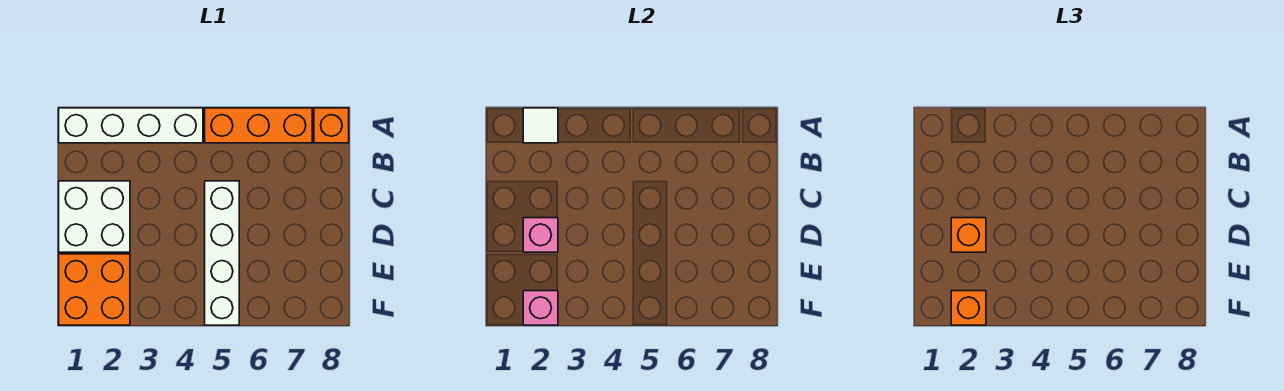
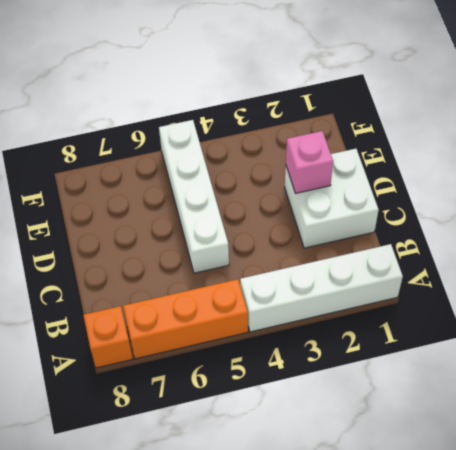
none -> orange 2x2 brick [59,254,130,325]
none -> white 1x1 tile [523,108,558,143]

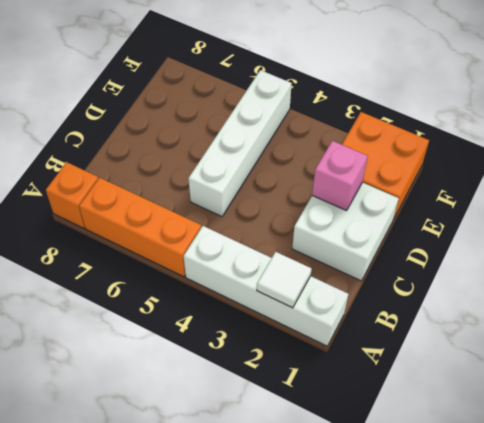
none -> pink 1x1 brick [523,291,558,325]
none -> orange 1x1 brick [951,218,986,252]

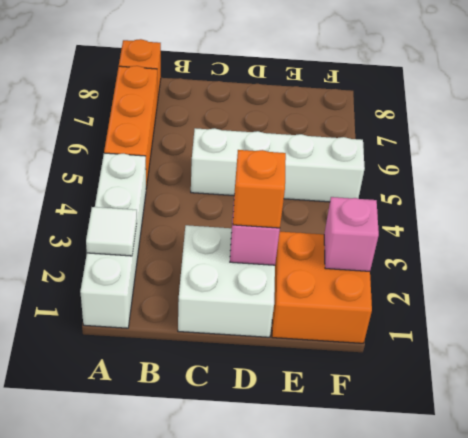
none -> orange 1x1 brick [951,291,986,325]

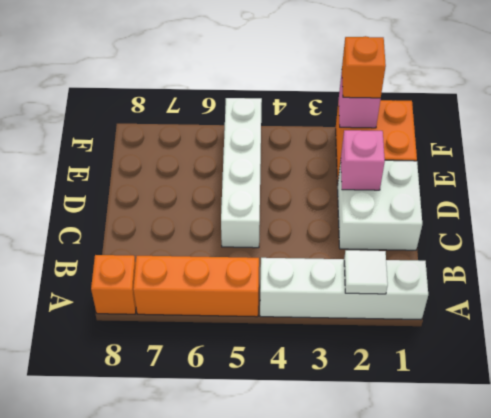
none -> orange 1x1 brick [951,218,986,252]

